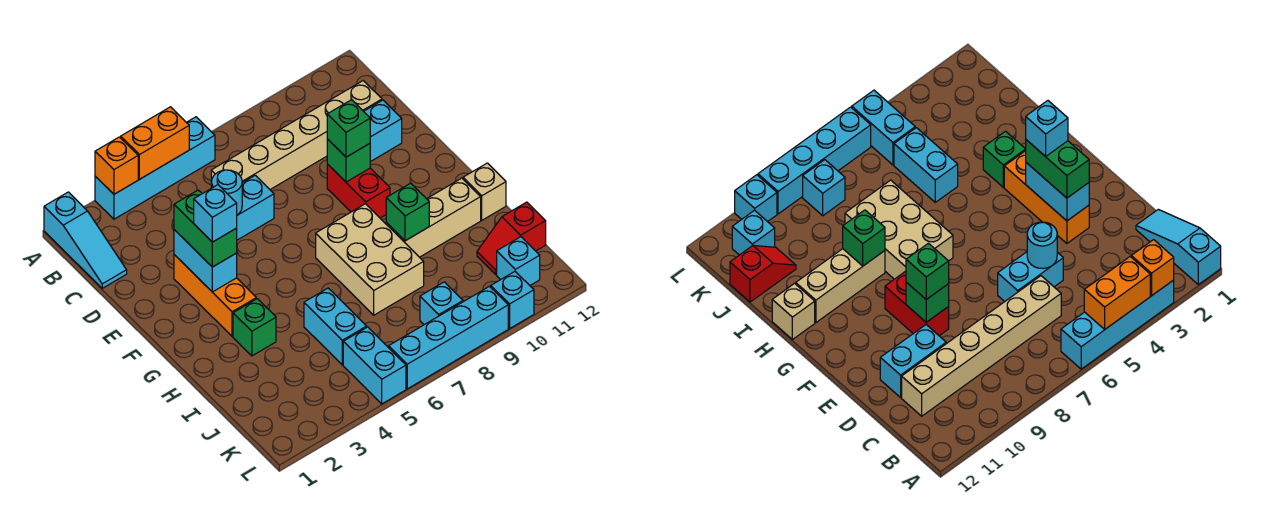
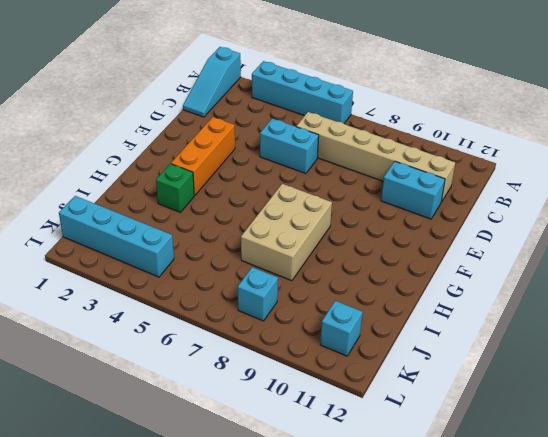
cyan 1x4 brick [59,196,174,277] -> cyan 1x4 brick moved to [389,286,508,389]
none -> red 1x2 brick [327,164,390,218]
none -> tan 1x3 brick [386,178,481,257]
none -> tan 1x1 brick [463,163,506,220]

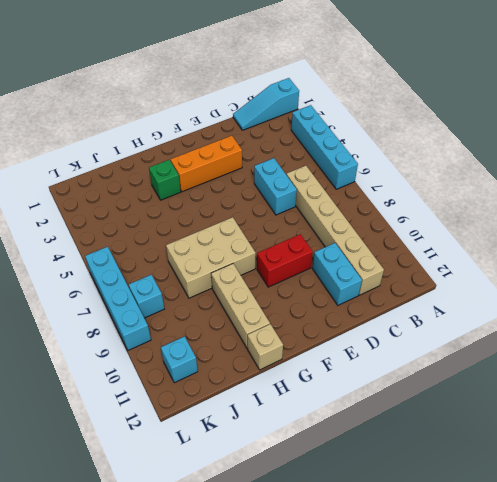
none -> cyan 1x2 brick [304,288,367,365]
none -> red 1x2 slope [477,202,546,274]
none -> cyan 1x2 brick [343,327,406,404]

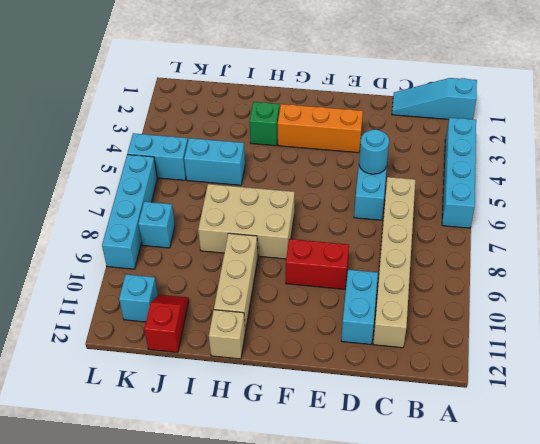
none -> cyan 1x1 brick [491,272,534,328]
none -> orange 1x1 brick [95,137,138,194]
none -> orange 1x2 brick [121,107,189,179]

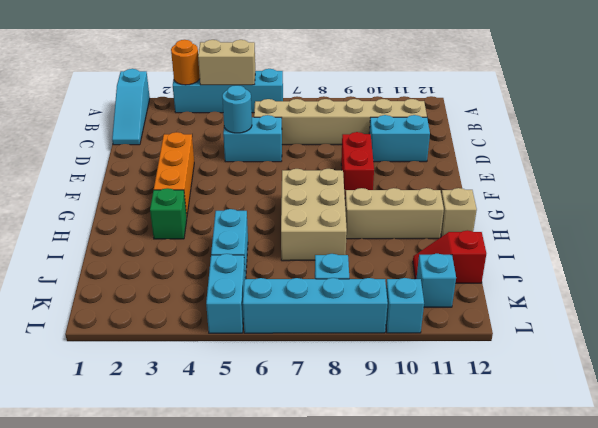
orange 1x1 round brick [171,40,200,85] -> orange 1x1 brick [95,137,138,194]
tan 1x2 brick [198,40,255,85] -> orange 1x2 brick [121,107,189,179]
none -> cyan 1x2 brick [174,230,237,292]
none -> green 1x1 brick [327,139,370,182]
none -> green 1x1 brick [386,183,429,241]

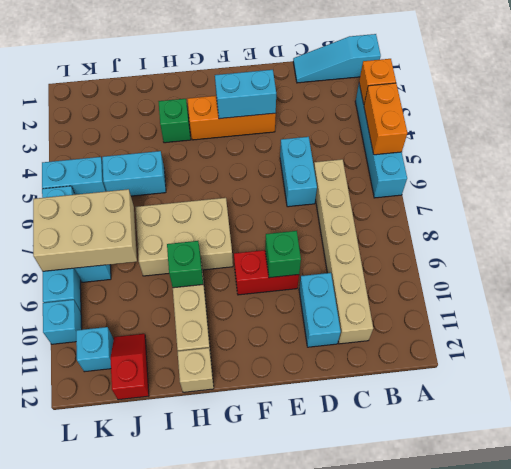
tan 2x3 brick [33,189,137,271] -> none
none -> cyan 1x1 round brick [212,170,242,215]
none -> green 1x2 brick [174,190,237,267]
none -> green 1x1 brick [327,100,370,157]

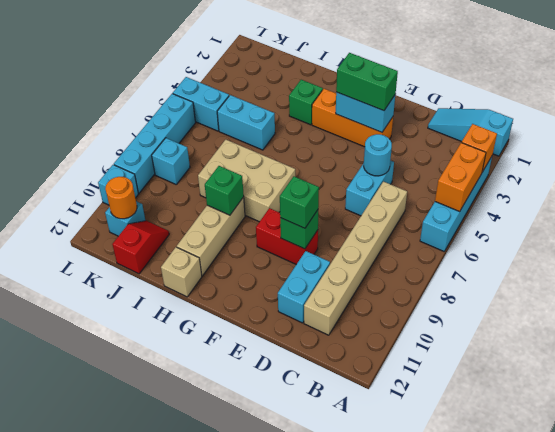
orange 1x1 round brick [105,177,137,219] -> none
none -> cyan 1x1 brick [194,185,237,242]

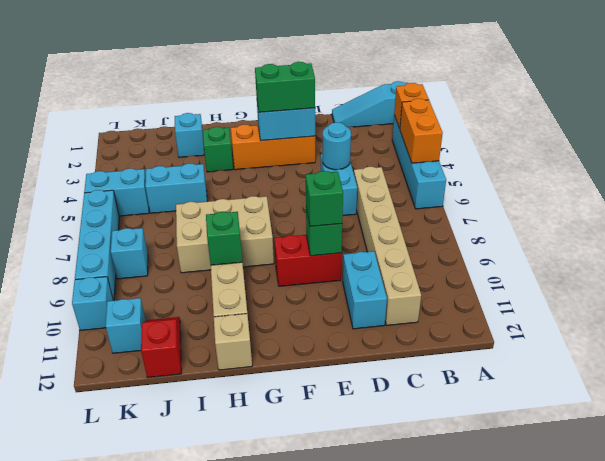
cyan 1x1 brick [175,113,204,157] -> cyan 1x1 brick moved to [194,185,237,242]

